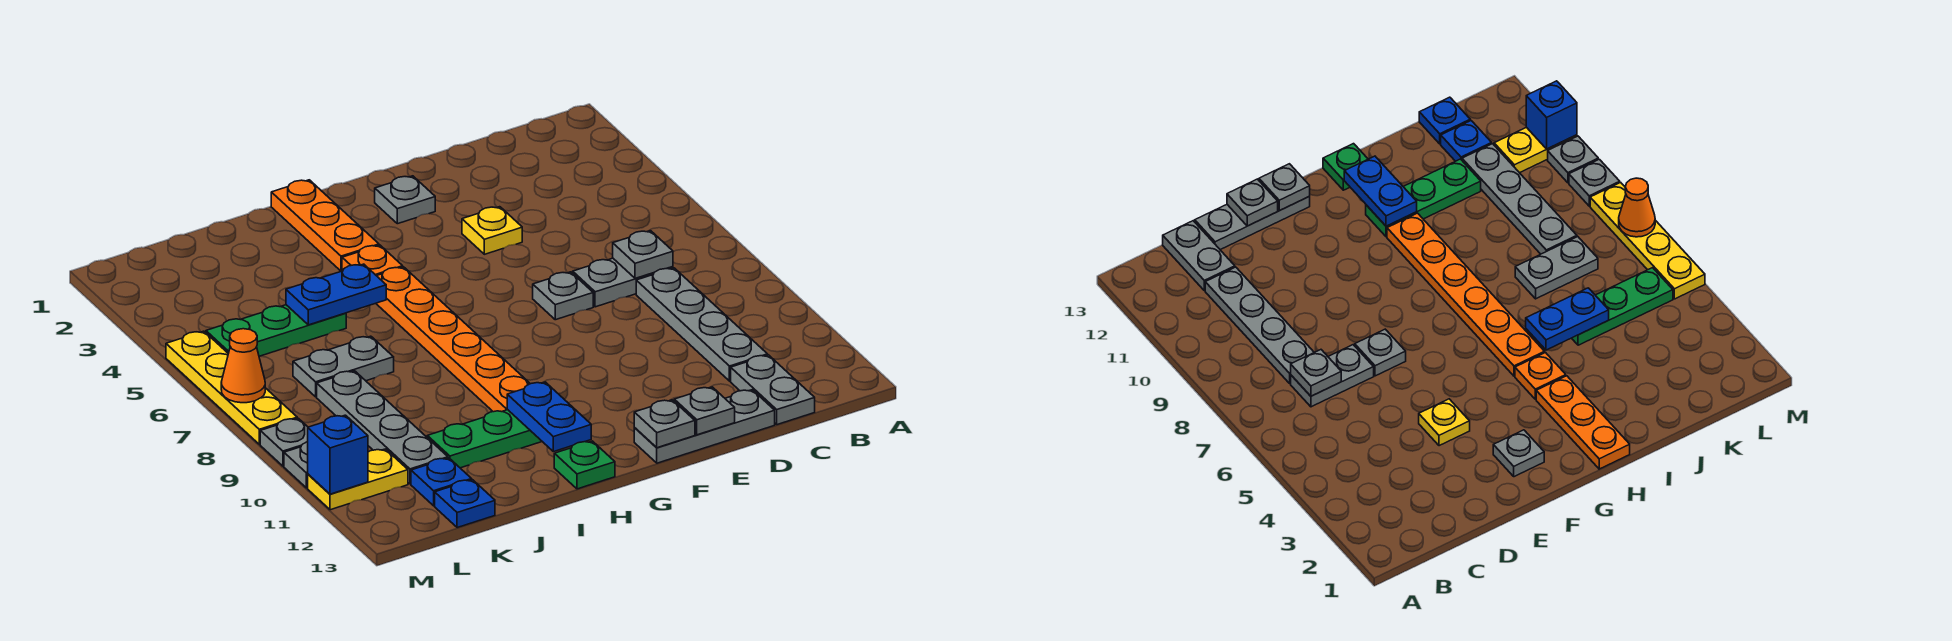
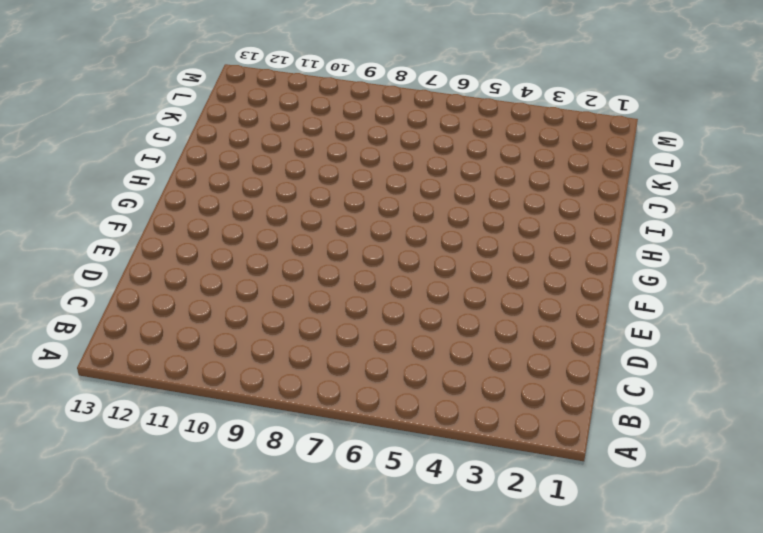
none -> grey 1x2 plate [573,258,673,307]
none -> grey 1x4 plate [636,268,768,381]
none -> grey 1x2 plate [731,355,815,425]

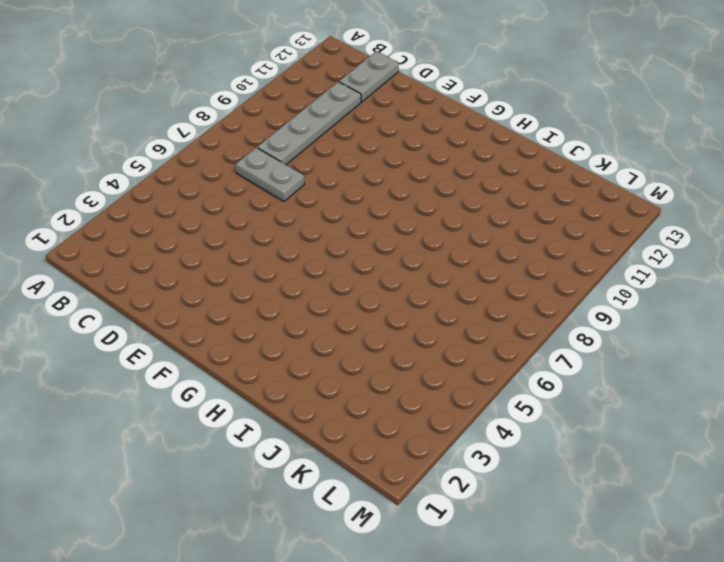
none -> grey 1x3 plate [634,390,775,463]
none -> yellow 1x1 plate [462,207,522,254]
none -> grey 1x1 plate [533,272,593,320]

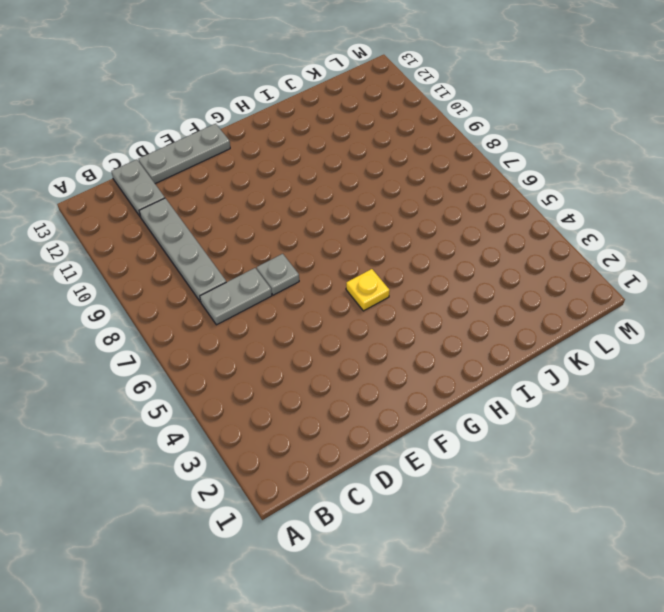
yellow 1x1 plate [346,269,390,311] -> yellow 1x1 plate moved to [462,207,522,254]
none -> grey 1x1 plate [375,176,435,224]
none -> orange 1x3 plate [271,180,379,271]
none -> orange 1x1 plate [342,245,403,276]

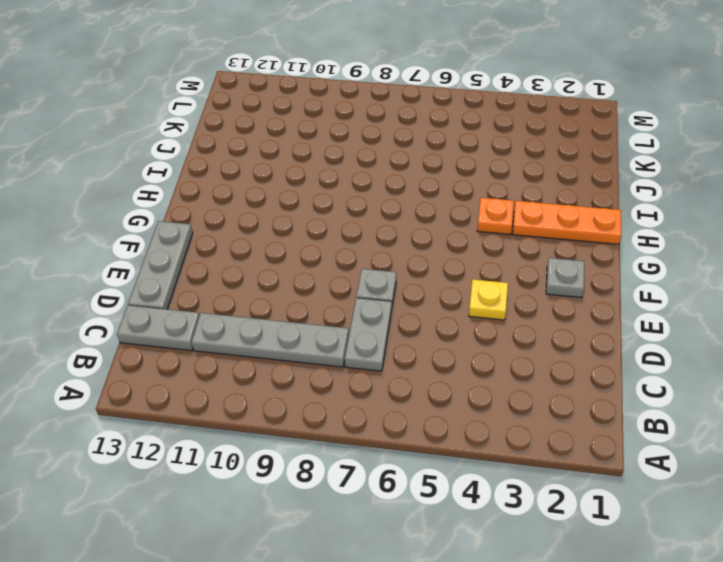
none -> orange 1x6 plate [376,267,530,412]
none -> green 1x3 plate [427,410,542,468]
none -> green 1x1 plate [554,441,615,489]

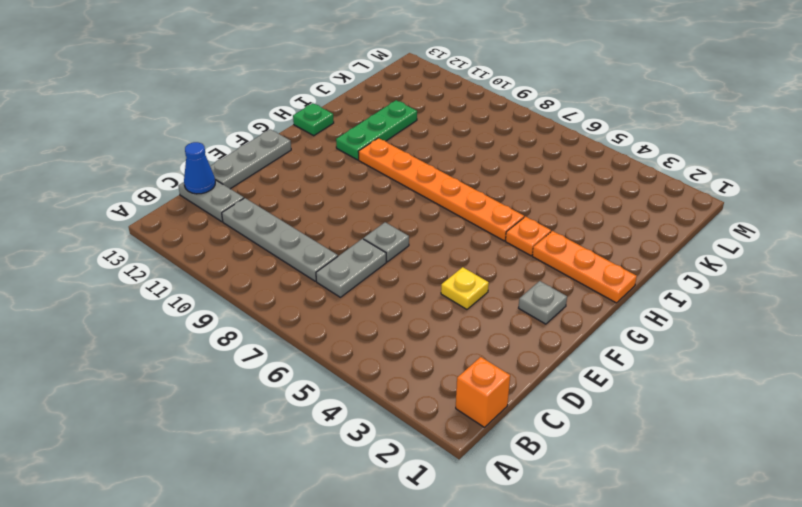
orange 1x1 brick [456,357,510,427] -> none
blue 1x1 cone [184,142,215,194] -> none
none -> green 1x3 plate [206,305,346,356]
none -> grey 1x2 plate [293,336,394,397]
none -> grey 1x4 plate [317,371,448,484]

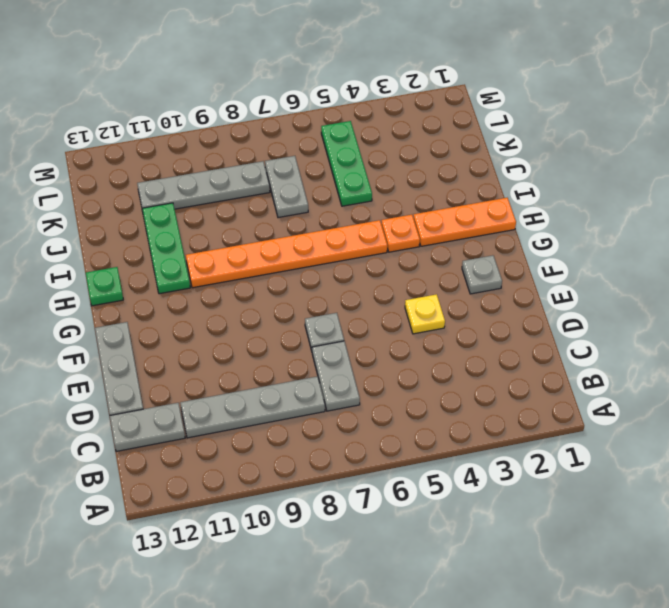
none -> blue 1x1 plate [411,458,472,506]
none -> blue 1x1 plate [435,480,495,528]
none -> yellow 1x2 plate [308,449,408,510]

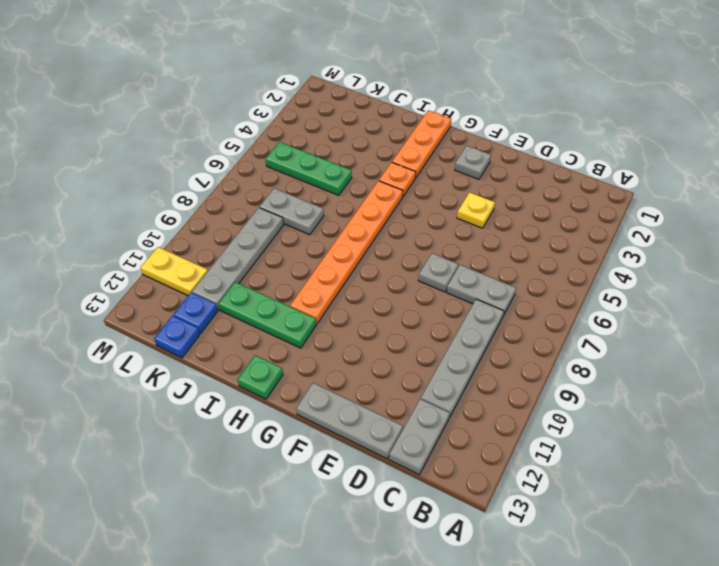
none -> yellow 1x4 plate [166,331,297,444]
none -> grey 1x1 plate [260,418,308,466]
none -> grey 1x1 plate [284,442,308,488]

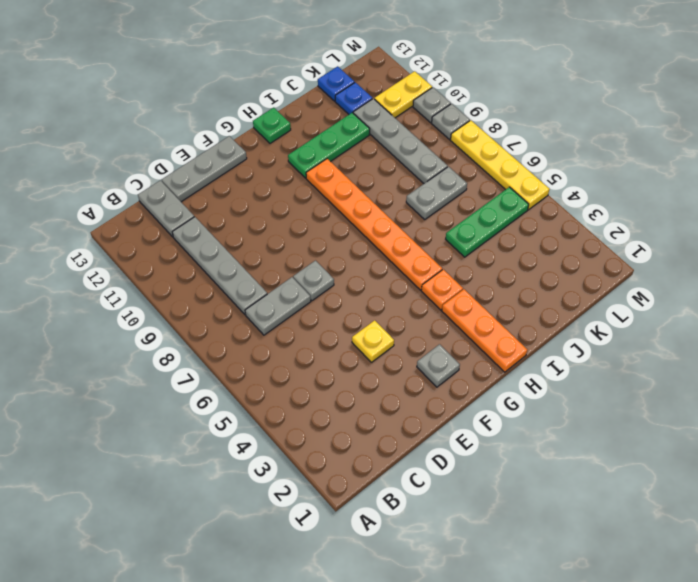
none -> grey 1x1 plate [613,231,673,278]
none -> grey 1x1 plate [674,387,735,435]
none -> grey 1x1 plate [634,400,695,448]

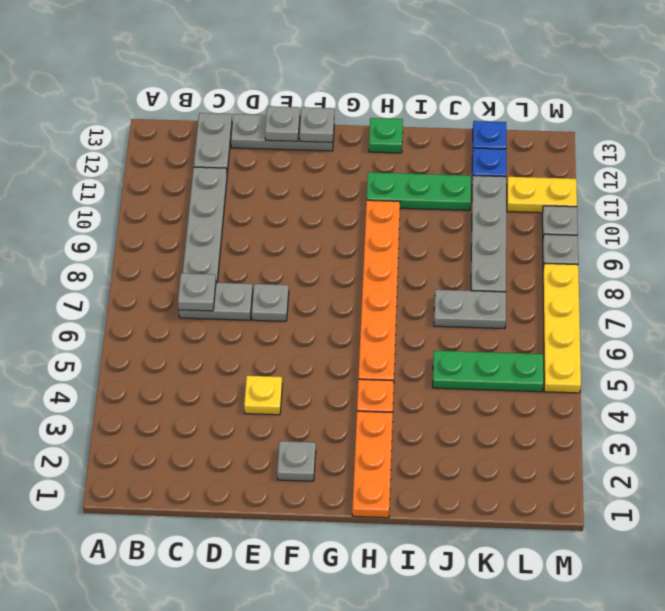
none -> blue 1x2 plate [507,382,591,452]
none -> blue 1x2 plate [286,264,386,325]
none -> orange 1x1 cone [221,329,265,403]

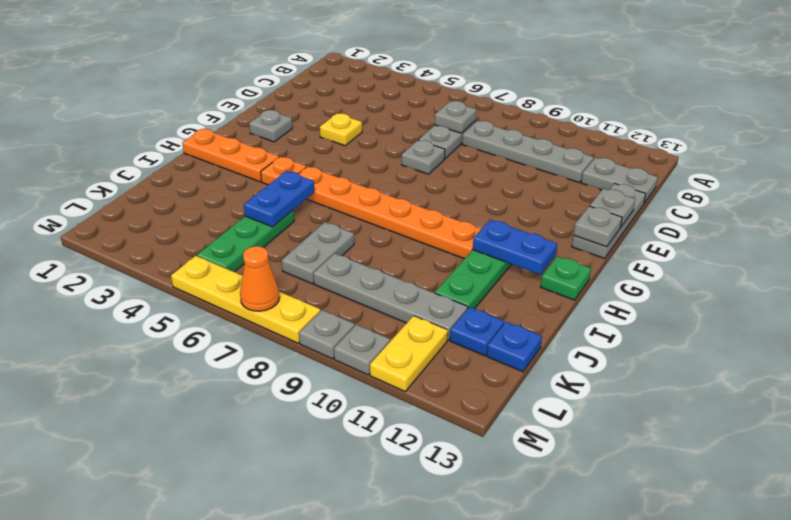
none -> blue 1x1 brick [308,415,368,494]

